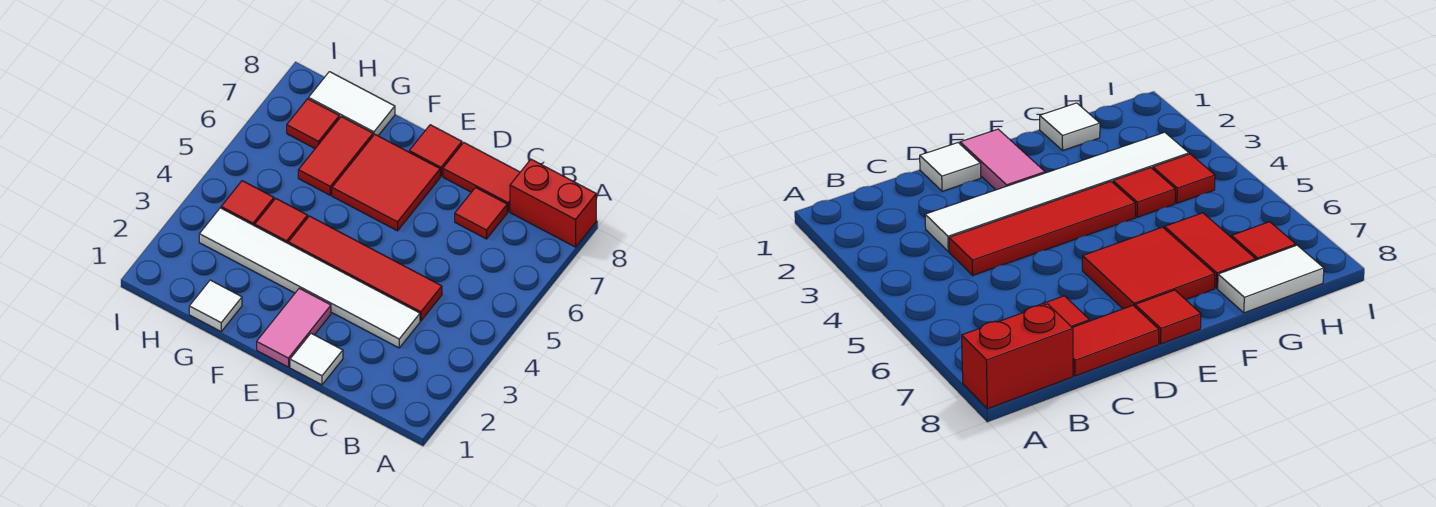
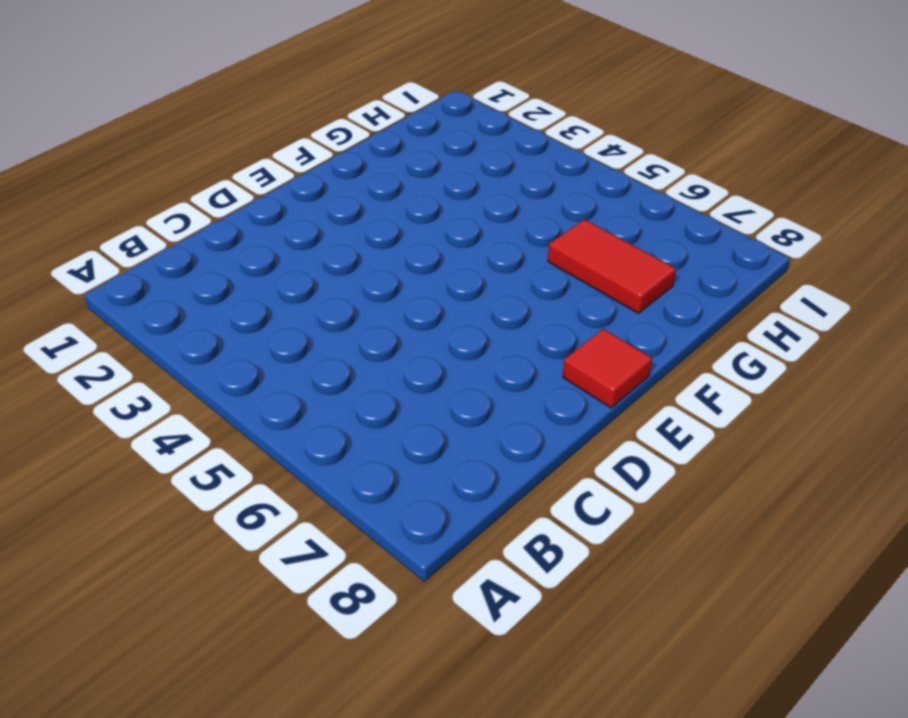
none -> red 1x2 brick [510,159,596,247]
none -> white 1x6 tile [199,208,420,348]
none -> red 1x4 tile [288,216,442,321]

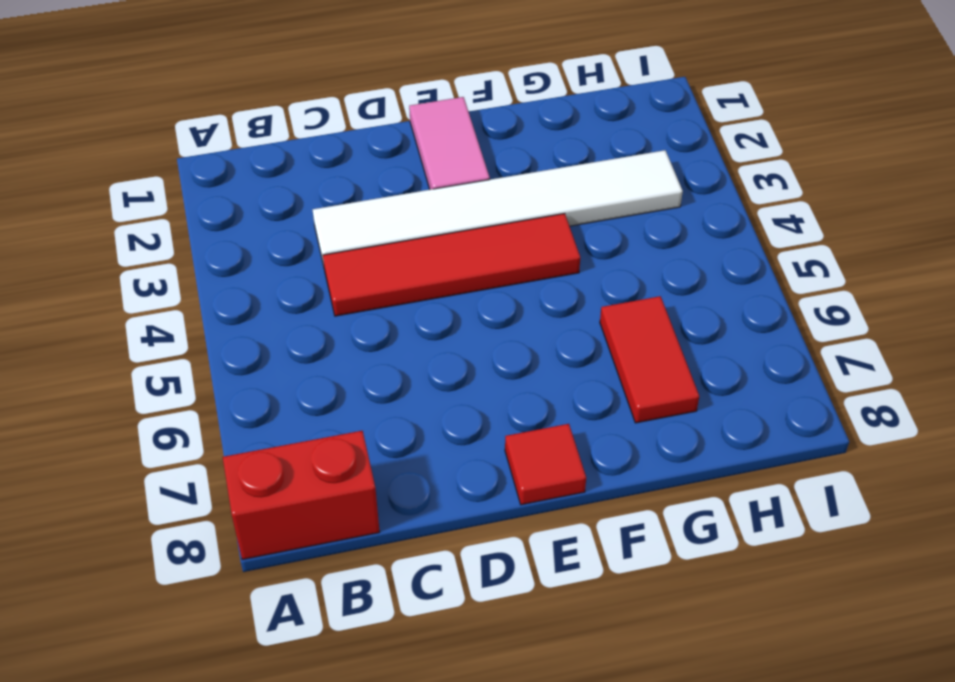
none -> red 1x1 tile [455,187,507,239]
none -> red 1x2 tile [443,143,520,212]
none -> white 1x1 tile [290,333,343,385]

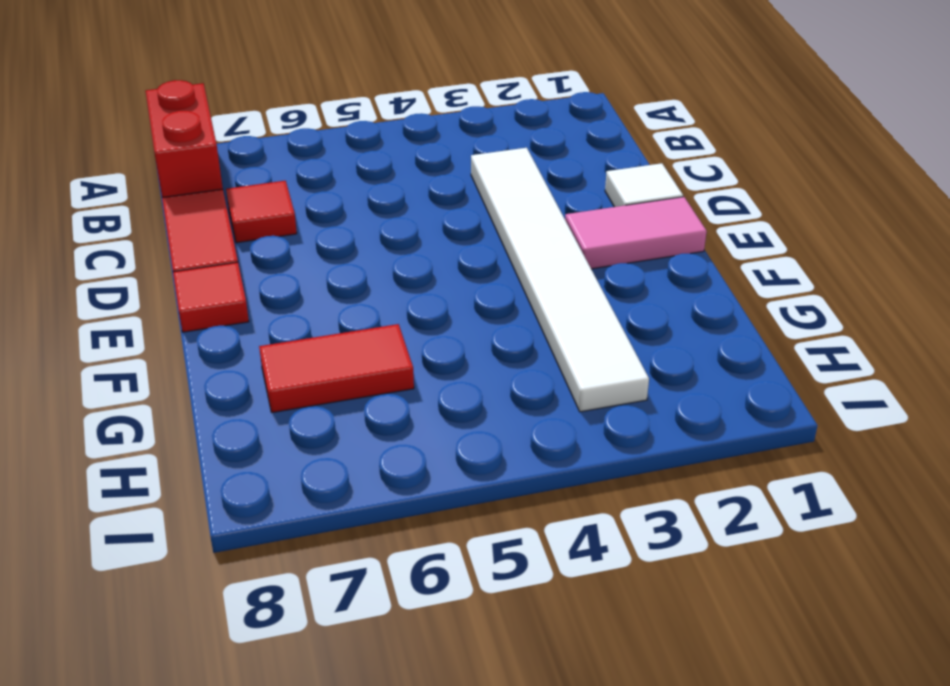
none -> red 1x4 tile [288,216,442,321]
none -> red 2x2 tile [332,134,440,231]
none -> white 1x1 tile [189,280,242,331]

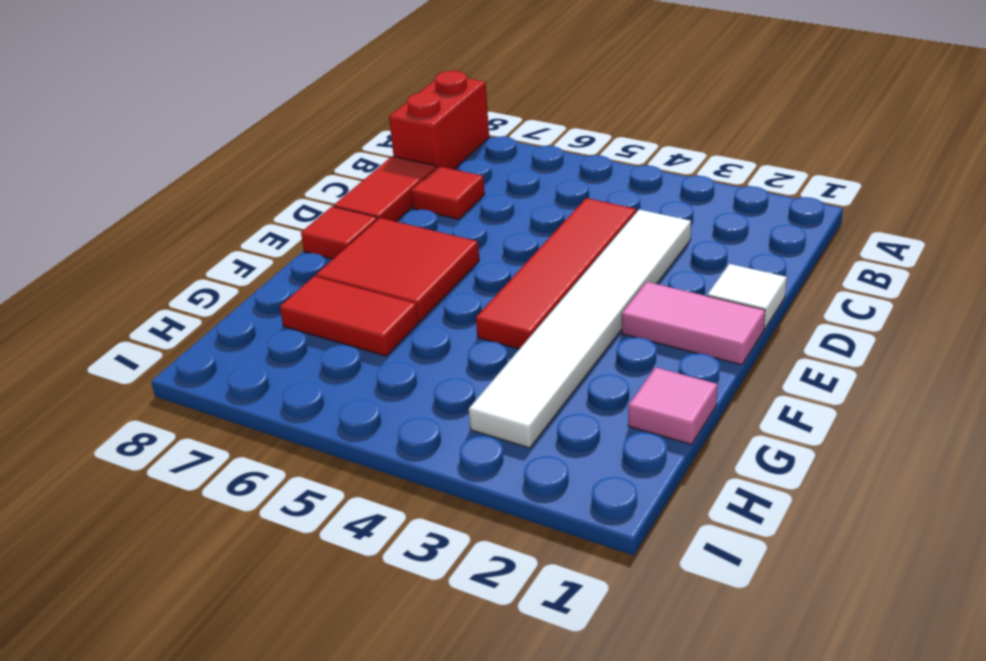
pink 1x1 tile [628,367,718,445] -> white 1x1 tile [189,280,242,331]
none -> red 1x1 tile [255,198,308,243]
none -> white 1x2 tile [309,72,395,136]
none -> red 1x1 tile [221,181,274,226]

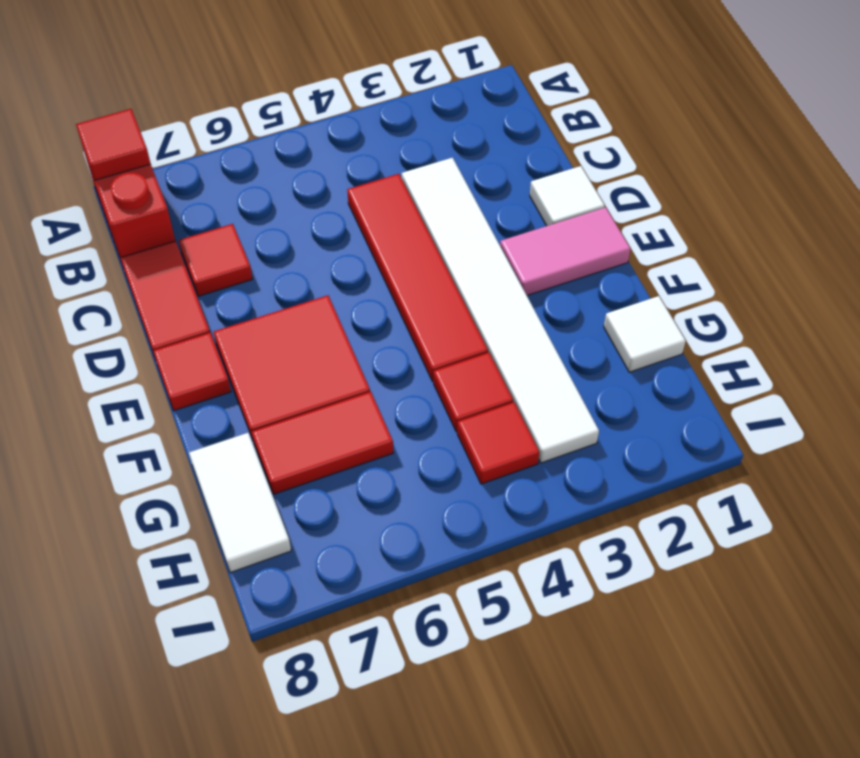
red 1x1 tile [76,109,151,180] -> red 1x1 tile moved to [287,99,339,148]

